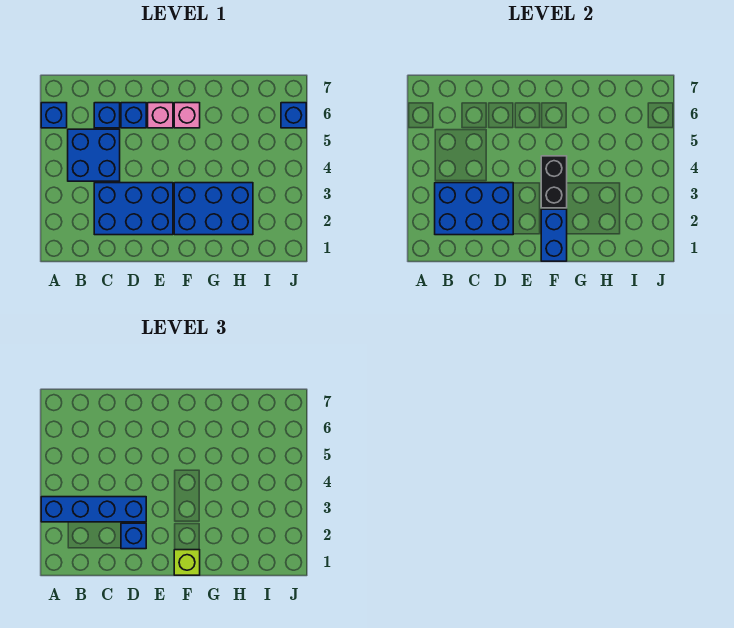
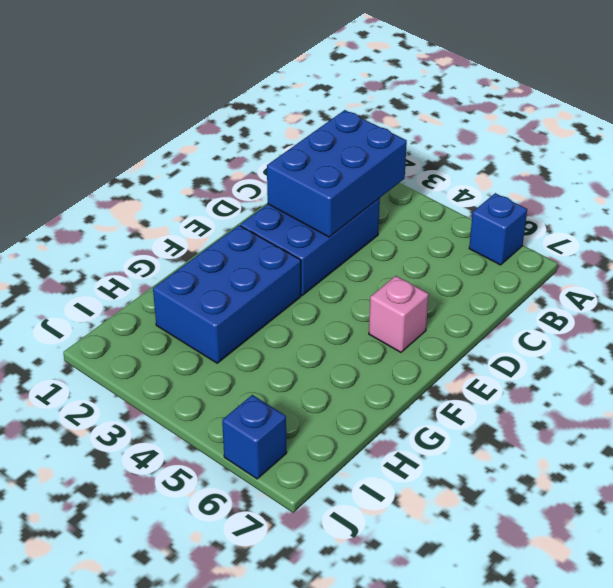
none -> blue 2x2 brick [68,129,120,181]
none -> blue 1x1 brick [94,103,120,128]
none -> blue 1x1 brick [121,103,146,128]

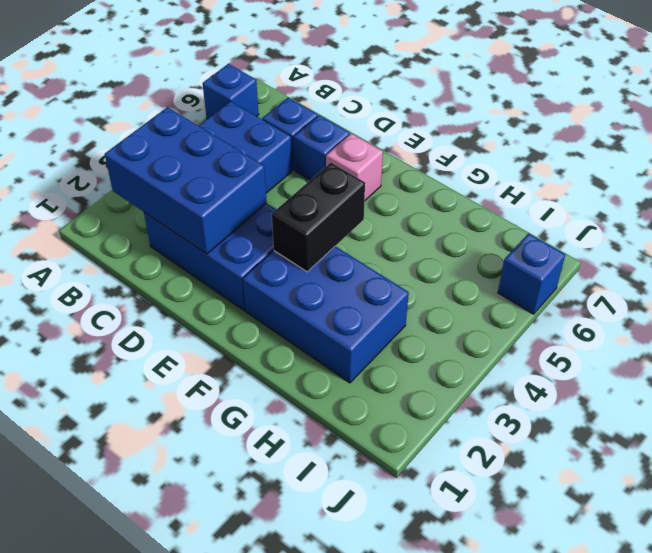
none -> pink 1x1 brick [174,103,200,128]
none -> blue 1x2 brick [541,209,567,261]
none -> blue 1x4 brick [41,497,146,522]

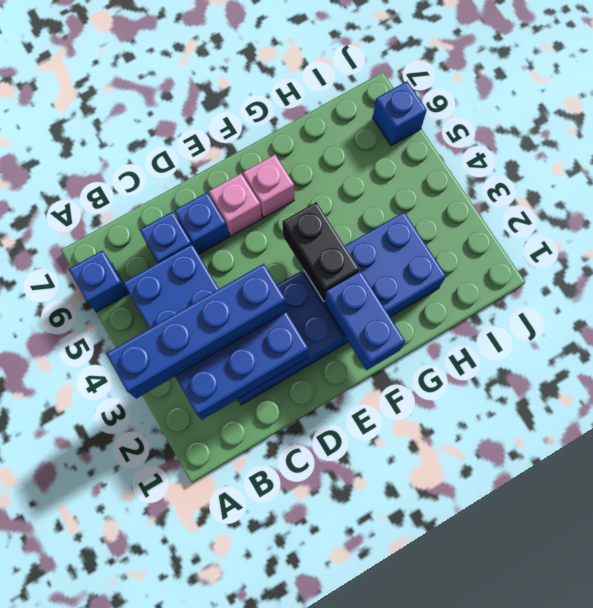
none -> blue 1x1 brick [121,523,146,549]
none -> lime 1x1 brick [174,550,200,575]

